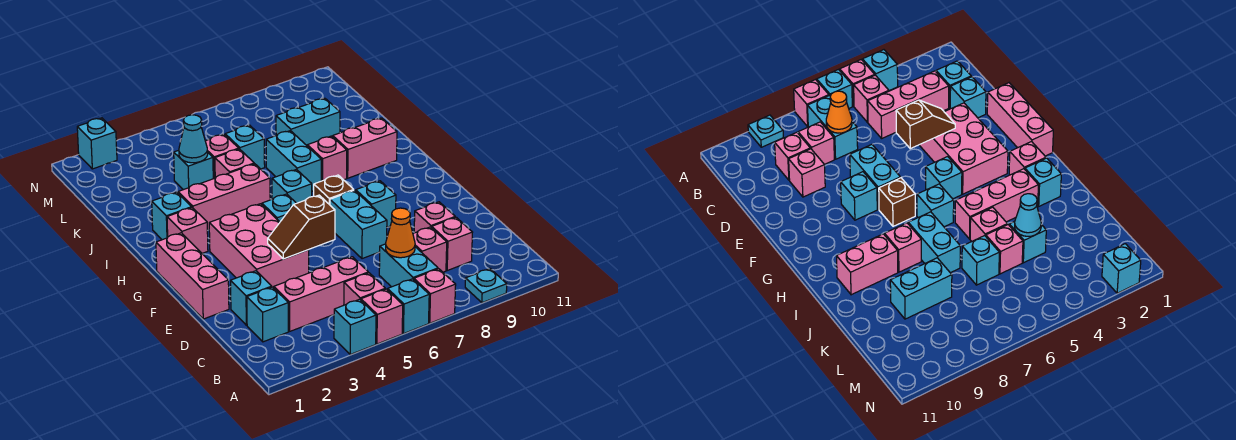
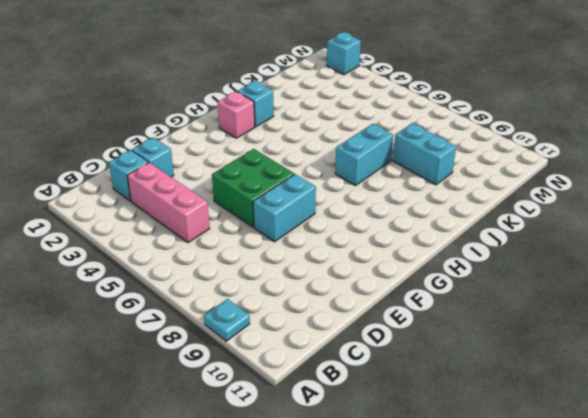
green 2x2 brick [212,149,294,227] -> none
none -> cyan 1x1 brick [334,299,376,354]
none -> pink 1x1 brick [361,289,403,344]
none -> cyan 1x1 brick [388,279,429,334]
none -> pink 1x1 brick [414,269,456,323]

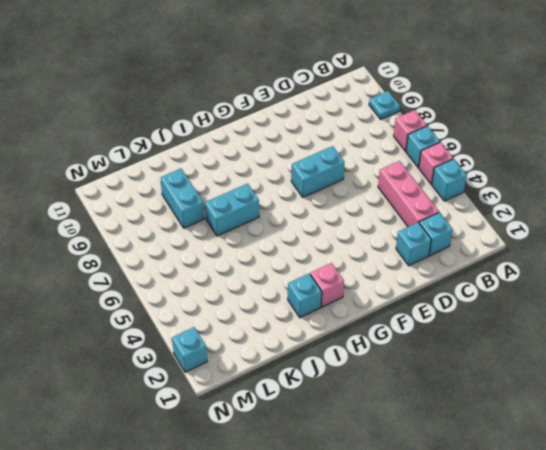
none -> pink 1x1 brick [344,273,385,305]
none -> cyan 1x2 brick [379,244,438,287]
none -> pink 1x1 brick [413,227,447,272]
none -> pink 1x1 brick [432,217,473,270]

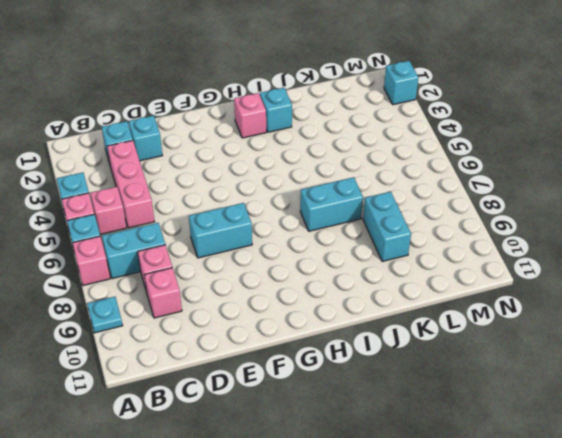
none -> pink 1x1 brick [414,202,455,233]
none -> pink 1x3 brick [156,233,229,319]
none -> pink 2x3 brick [209,204,309,288]
none -> cyan 1x1 brick [356,181,396,227]

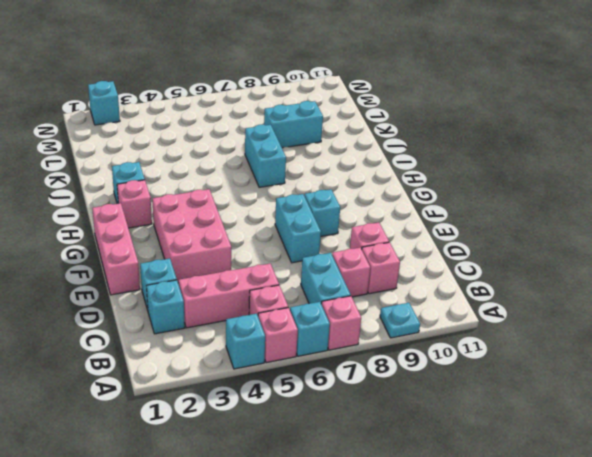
none -> cyan 1x1 brick [262,194,296,222]
none -> brown 1x1 brick [314,175,354,205]
none -> cyan 1x1 brick [272,169,312,203]
none -> pink 1x3 brick [178,164,270,230]

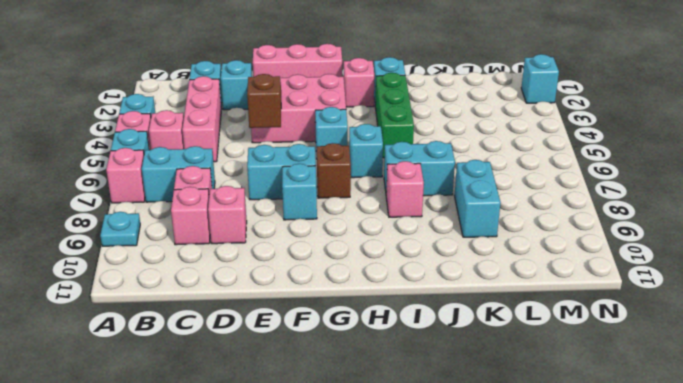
green 1x3 brick [375,73,414,158] -> pink 1x3 brick [178,164,270,230]
none -> pink 1x2 brick [333,118,397,178]
none -> pink 1x1 brick [215,149,254,178]
none -> cyan 1x1 brick [174,150,213,190]
none -> pink 1x1 brick [205,134,239,179]

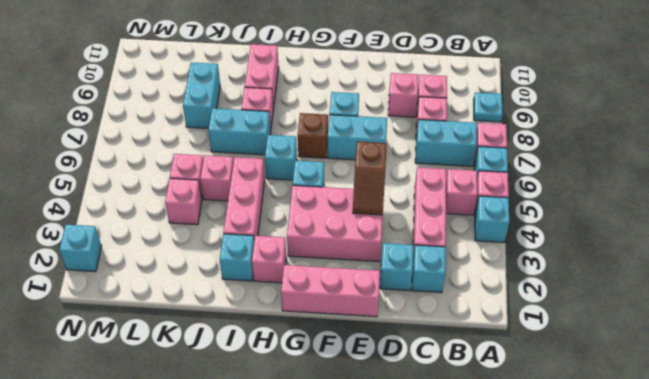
pink 1x1 brick [165,178,202,225] -> cyan 1x1 brick [174,150,213,190]
none -> cyan 1x1 brick [225,125,265,169]
none -> orange 1x1 cone [386,208,415,258]
none -> cyan 1x1 cone [179,115,208,163]

